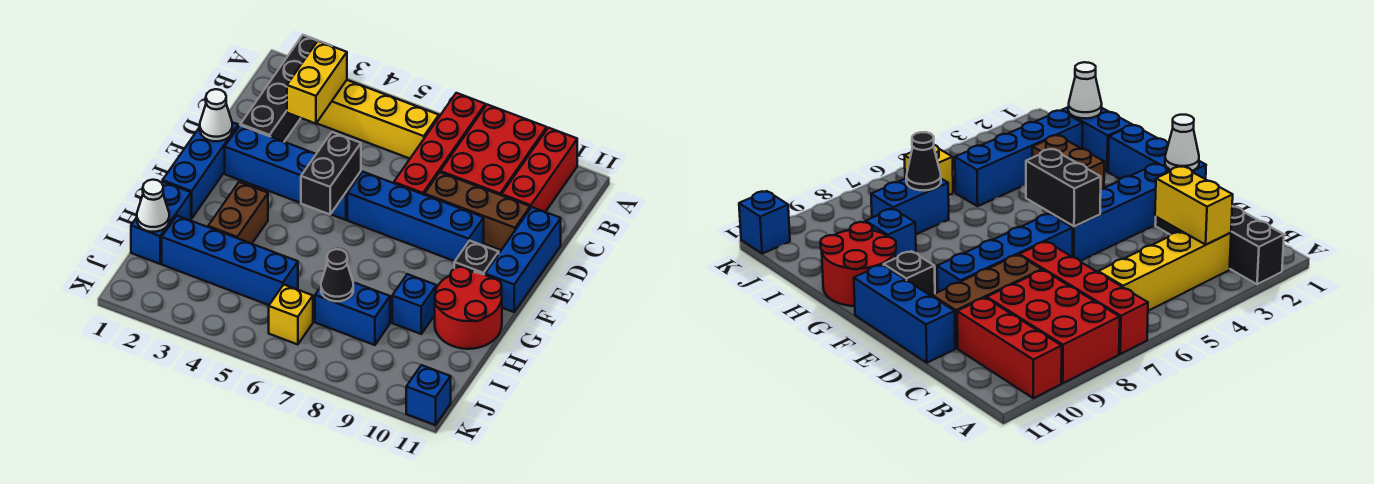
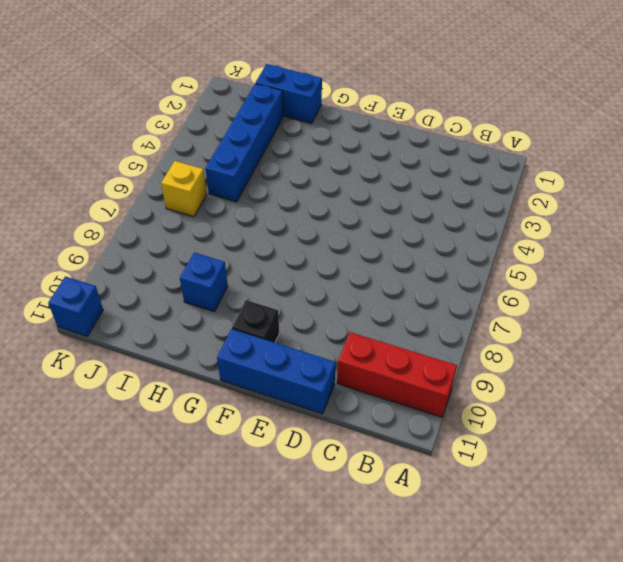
none -> black 1x4 brick [240,35,331,142]
none -> red 1x4 brick [394,93,485,195]
none -> red 2x3 brick [440,105,547,195]

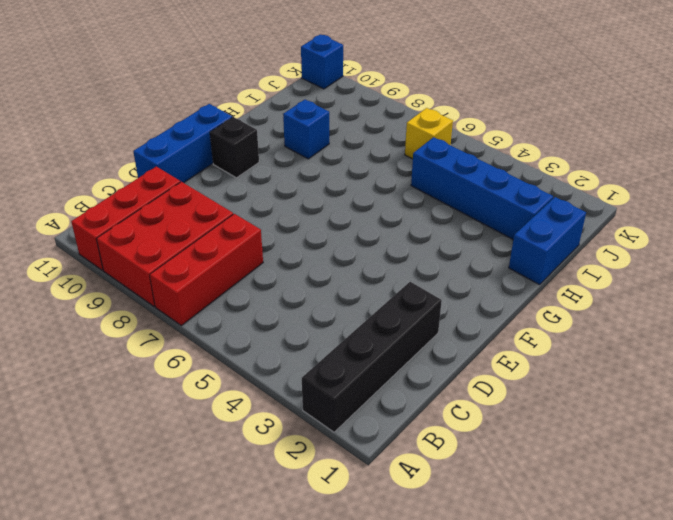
red 1x3 brick [150,214,263,326] -> red 1x4 brick [394,93,485,195]
none -> yellow 1x4 brick [317,80,439,159]
none -> brown 1x3 brick [425,172,530,250]
none -> blue 1x3 brick [163,122,238,219]

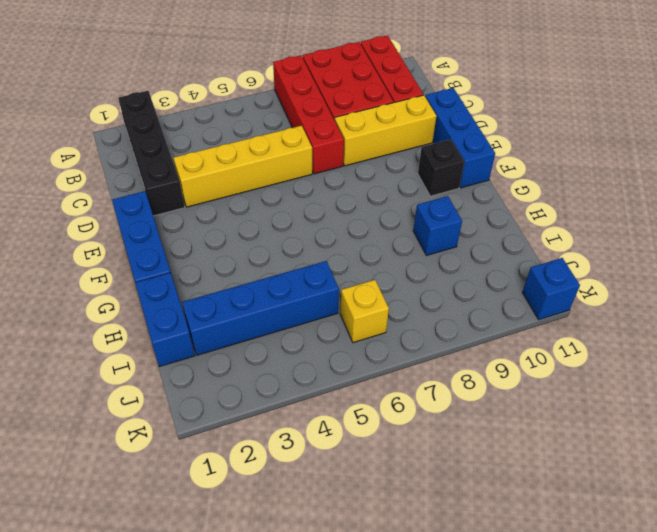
yellow 1x4 brick [174,126,312,207] -> yellow 1x4 brick moved to [317,80,439,159]
yellow 1x3 brick [335,95,436,166] -> brown 1x3 brick [425,172,530,250]
none -> blue 1x4 brick [225,125,361,220]
none -> blue 1x4 brick [347,172,484,261]
none -> brown 1x2 brick [208,182,268,244]

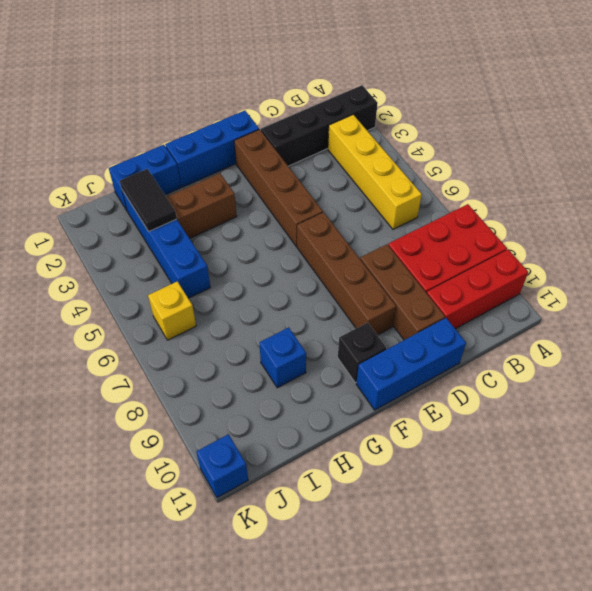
brown 1x4 brick [234,129,323,246] -> blue 1x4 brick [225,125,361,220]
brown 1x4 brick [297,212,396,335] -> blue 1x4 brick [347,172,484,261]
black 1x2 tile [120,169,177,232] -> none
none -> red 1x4 brick [394,93,485,195]
none -> red 2x2 round brick [435,267,502,349]
none -> blue 1x2 brick [315,282,390,345]

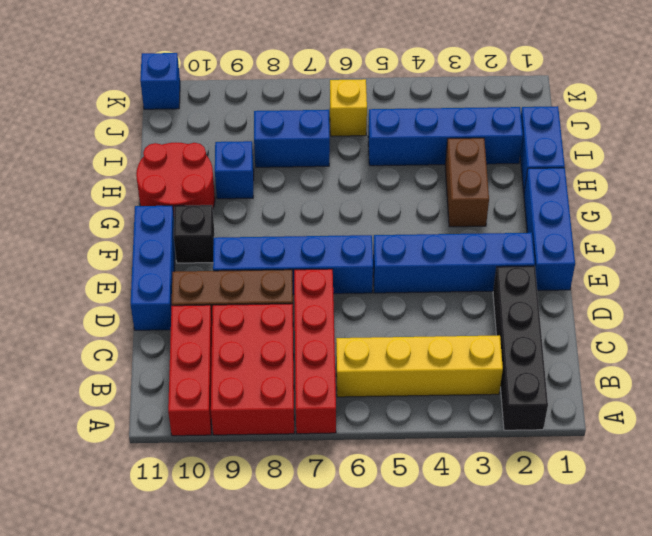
none -> yellow 1x2 brick [287,41,347,124]
none -> white 1x1 cone [200,89,232,141]
none -> black 1x2 brick [301,132,361,214]

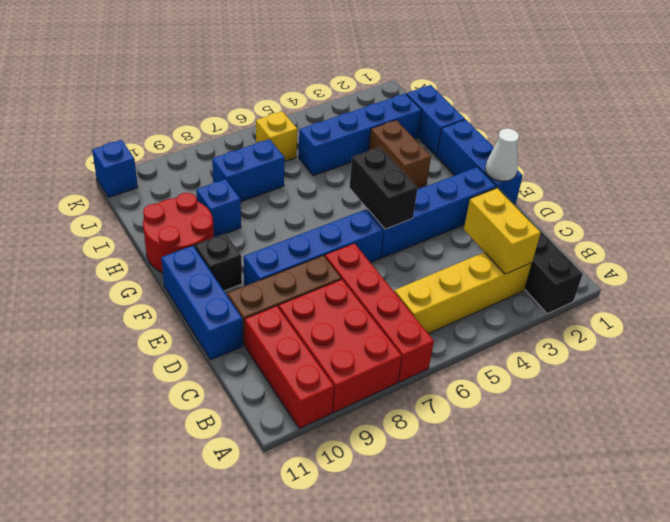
none -> white 1x1 cone [137,180,169,232]
none -> black 1x1 cone [321,249,353,301]

